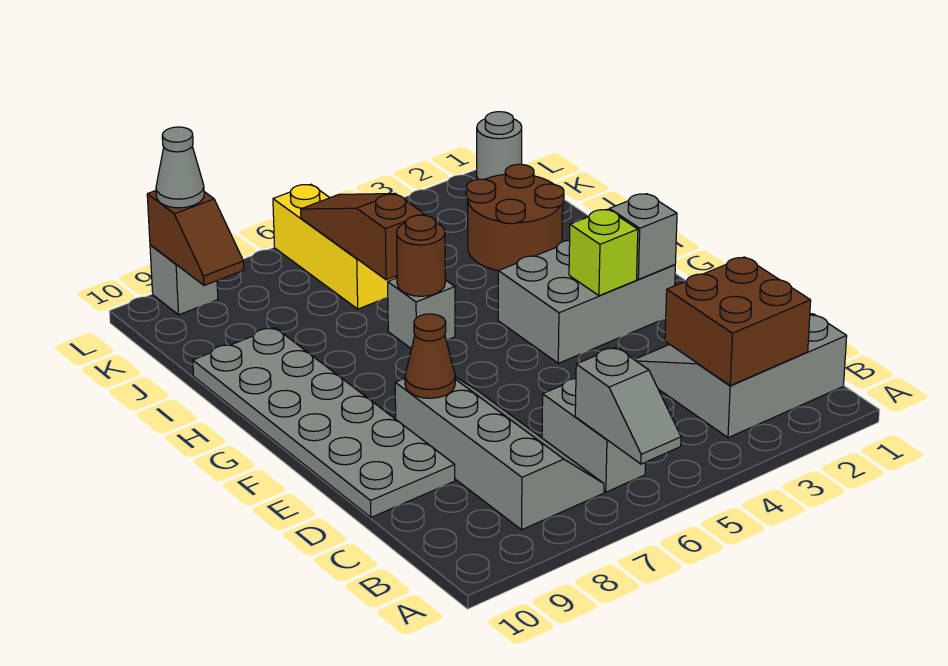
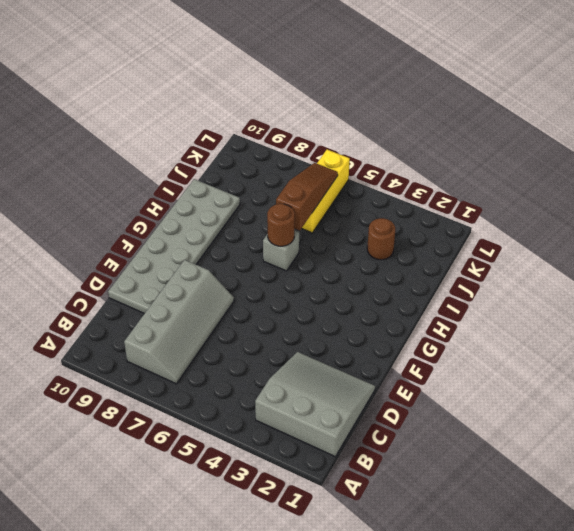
brown 1x1 round brick [367,218,395,260] -> brown 2x2 round brick [466,164,564,271]
none -> grey 1x2 brick [542,379,646,492]
none -> grey 2x3 brick [498,240,675,363]
none -> grey 1x1 round brick [477,112,522,180]

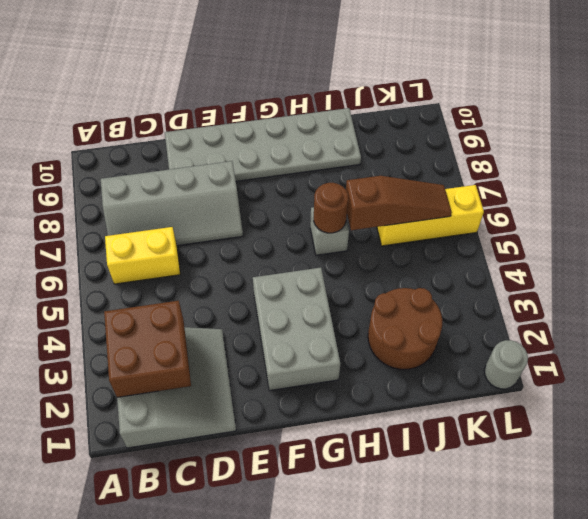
yellow 1x2 brick [105,227,180,284] -> grey 1x2 brick [542,379,646,492]
none -> grey 1x1 brick [150,245,218,315]
none -> grey 1x2 slope [575,347,681,464]
none -> brown 1x1 cone [405,314,455,398]

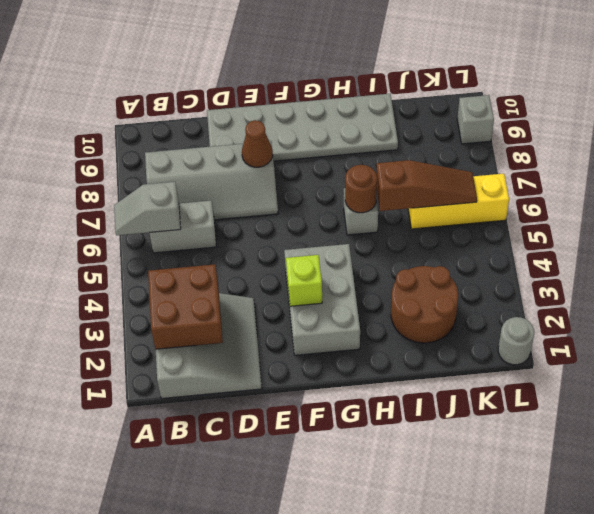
none -> grey 1x1 brick [609,194,677,279]
none -> brown 1x2 slope [147,191,244,285]
none -> grey 1x1 cone [156,127,204,208]

